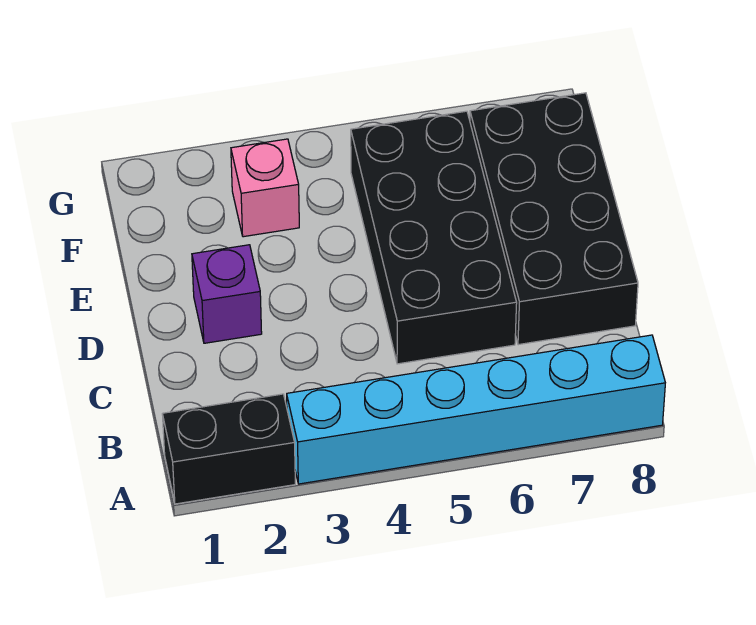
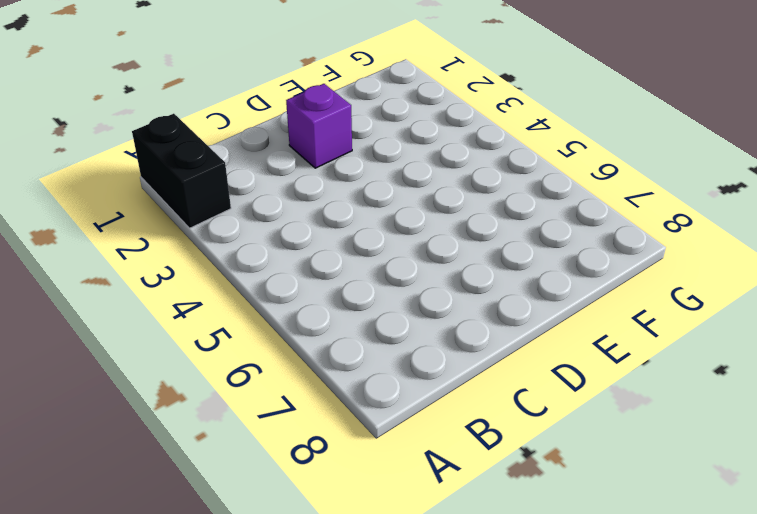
none -> cyan 1x6 brick [287,335,665,484]
none -> black 2x4 brick [351,111,517,364]

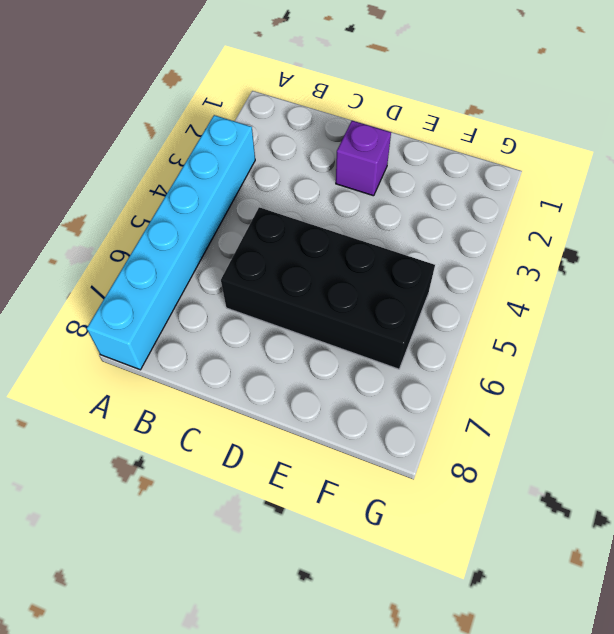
none -> black 1x2 brick [162,394,295,504]
none -> black 2x4 brick [470,93,638,345]

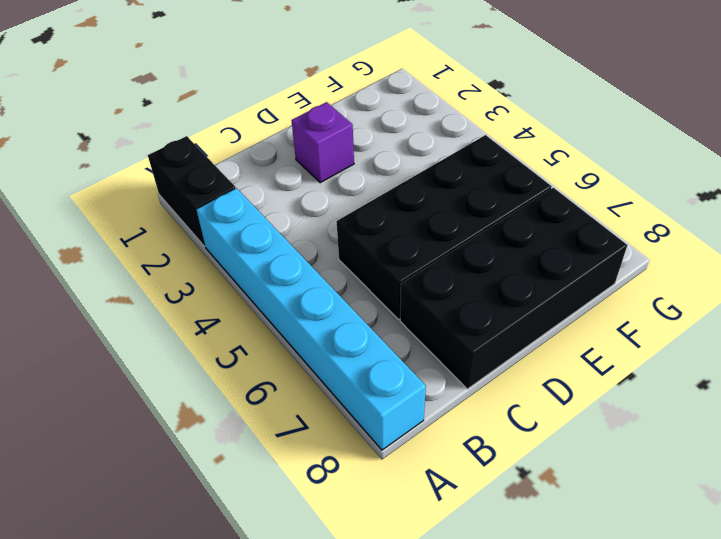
none -> pink 1x1 brick [231,139,299,237]

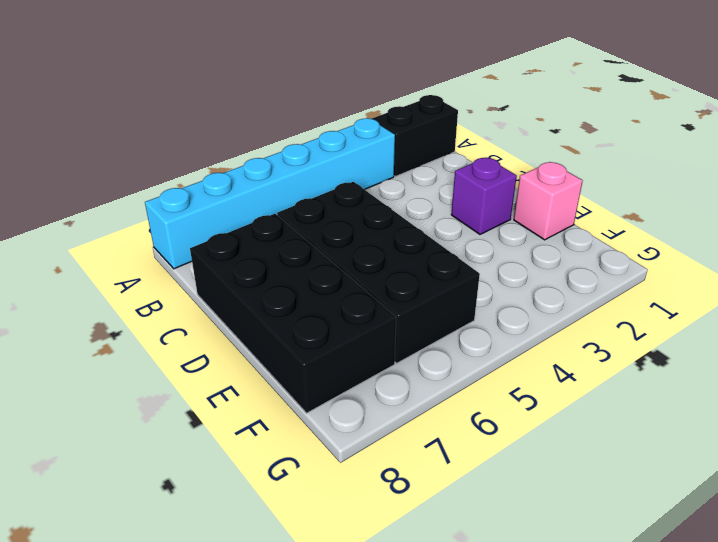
pink 1x1 brick [514,162,583,240] -> pink 1x1 brick moved to [231,139,299,237]

